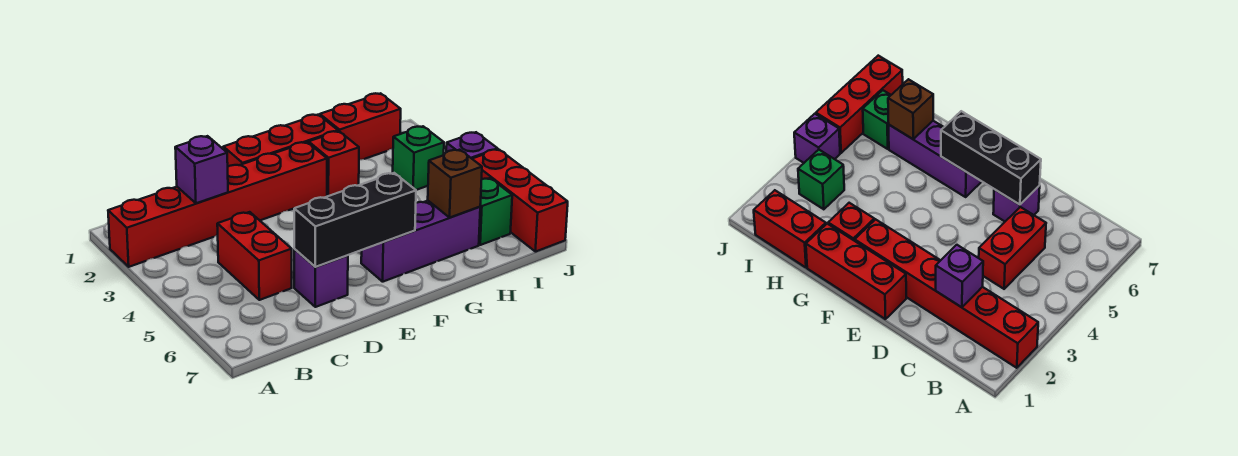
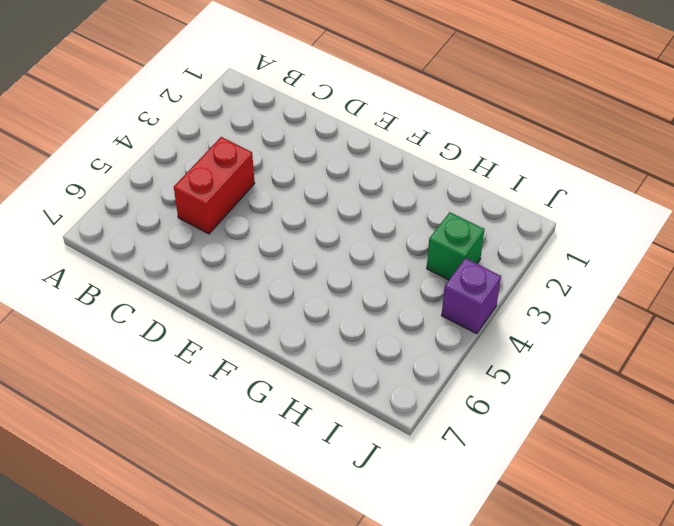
none -> red 1x6 brick [108,142,327,267]
none -> purple 1x1 brick [294,249,348,307]
none -> red 1x3 brick [223,115,338,167]

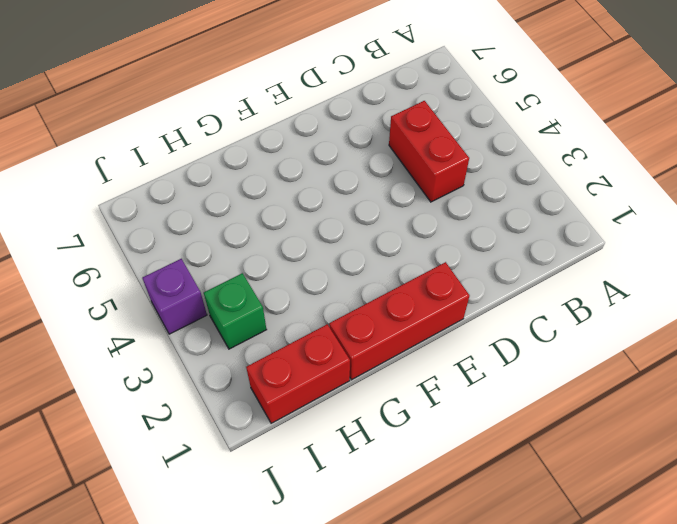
none -> red 1x6 brick [108,142,327,267]
none -> purple 1x1 brick [294,249,348,307]
none -> purple 1x3 brick [361,201,480,282]

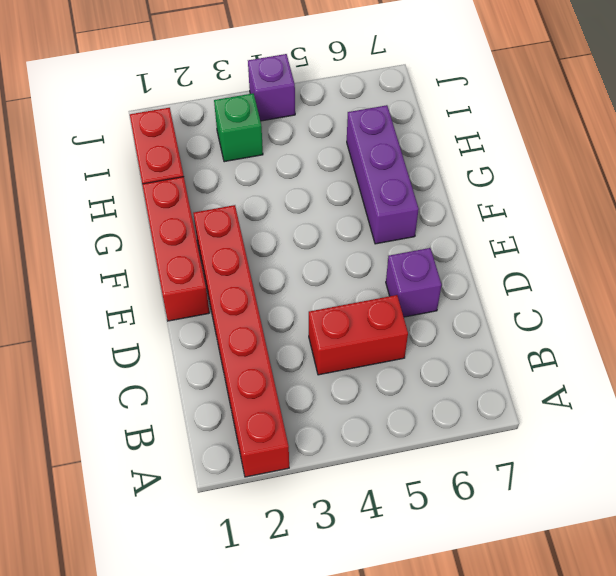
none -> red 1x1 brick [309,131,359,196]
none -> green 1x1 brick [479,178,512,245]
none -> red 1x3 brick [473,149,568,252]

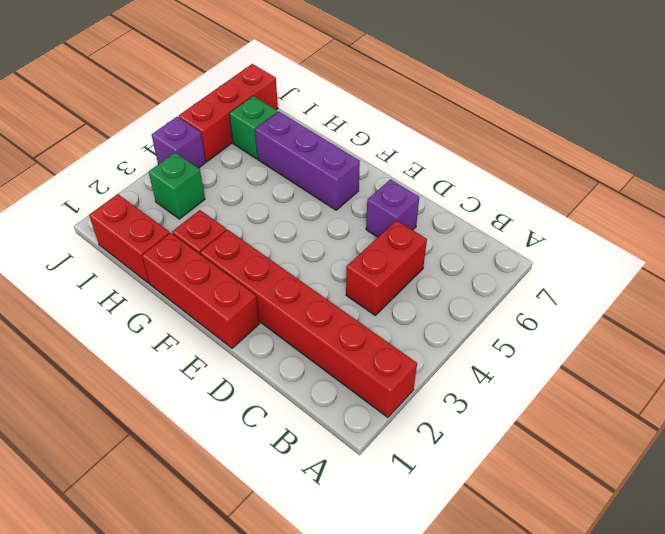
none -> purple 1x1 brick [175,136,228,203]
none -> black 1x3 brick [294,173,416,267]
none -> brown 1x1 brick [428,150,482,218]

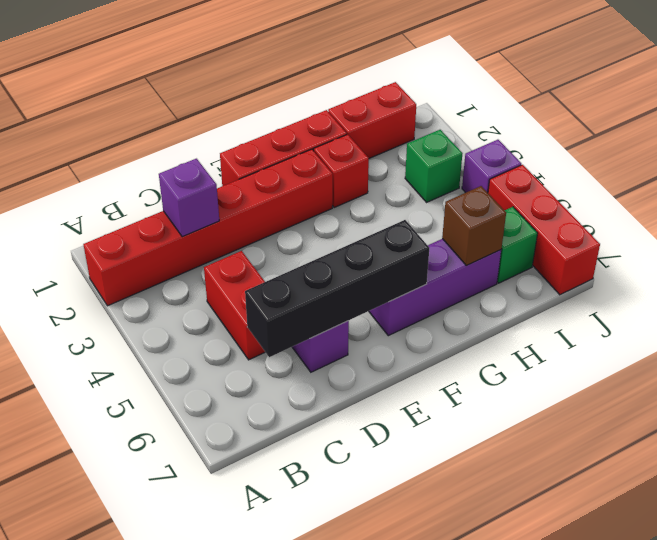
black 1x4 brick [245,220,429,357] -> black 1x3 brick [294,173,416,267]

